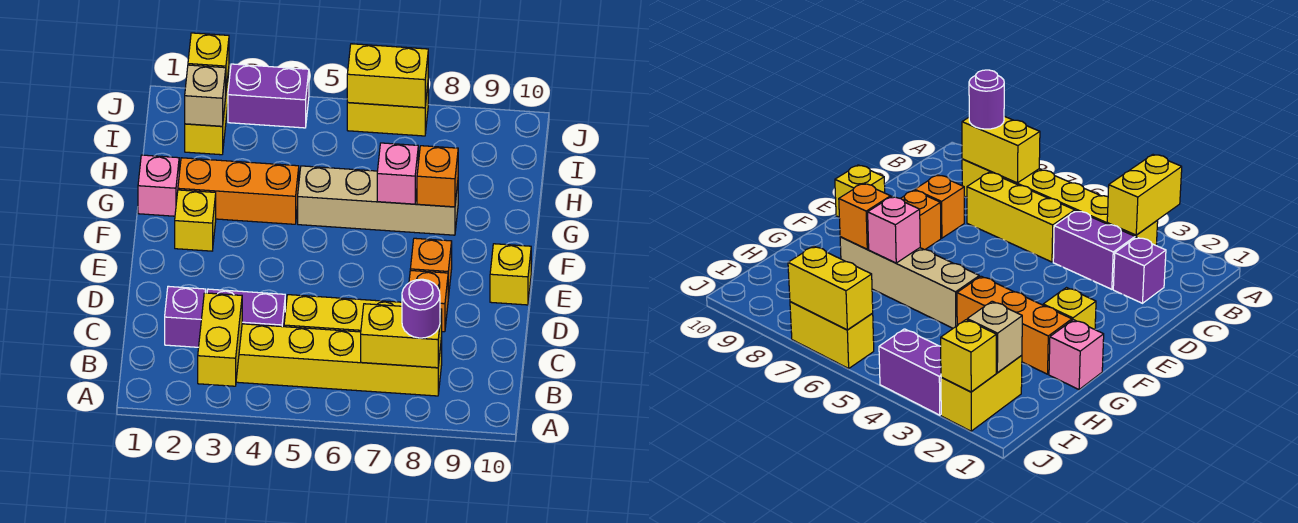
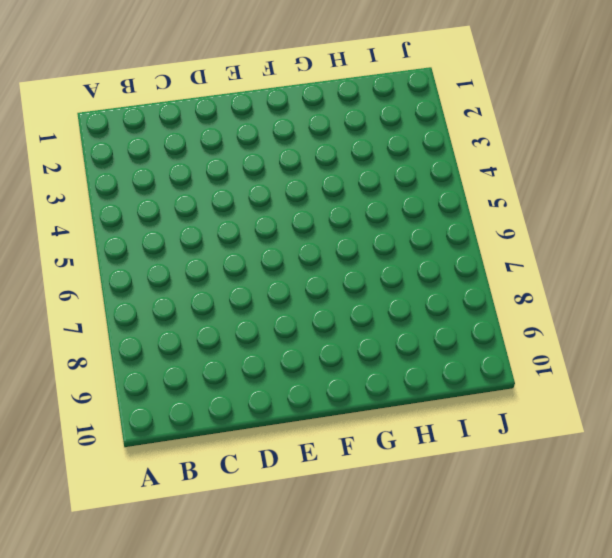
none -> yellow 1x6 brick [236,324,442,396]
none -> purple 1x1 brick [165,286,206,347]
none -> purple 1x2 brick [207,289,285,327]

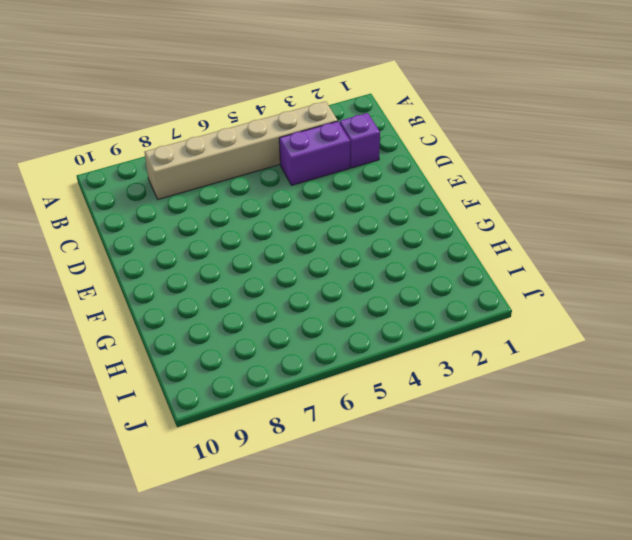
tan 1x6 brick [145,101,338,199] -> yellow 1x6 brick [236,324,442,396]
none -> yellow 1x3 brick [284,295,402,332]
none -> orange 1x1 brick [409,270,448,332]
none -> orange 1x1 brick [410,238,452,298]

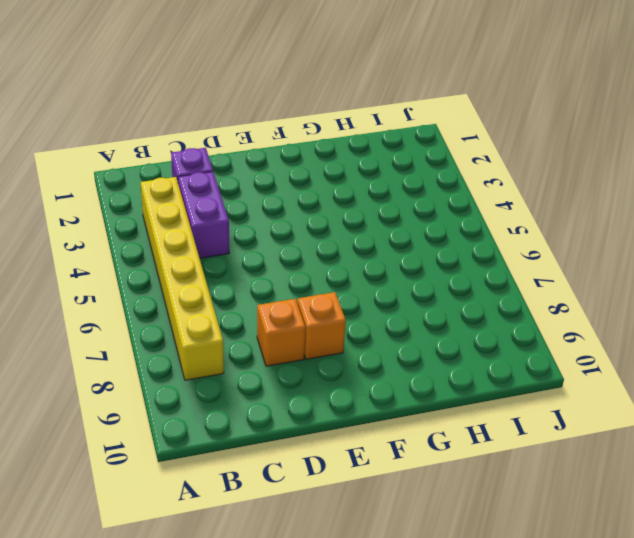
none -> yellow 1x3 brick [284,295,402,332]
none -> yellow 1x1 brick [490,244,531,305]
none -> yellow 1x1 brick [175,190,216,251]

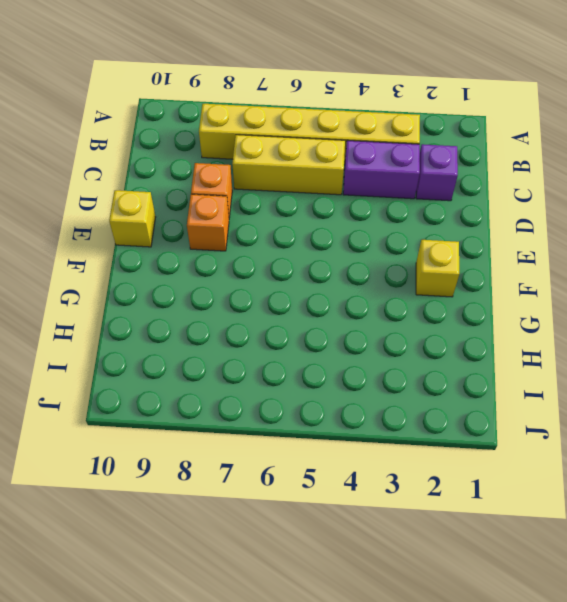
none -> pink 1x1 brick [138,155,179,216]
none -> orange 1x3 brick [178,158,299,224]
none -> tan 1x4 brick [298,166,458,235]

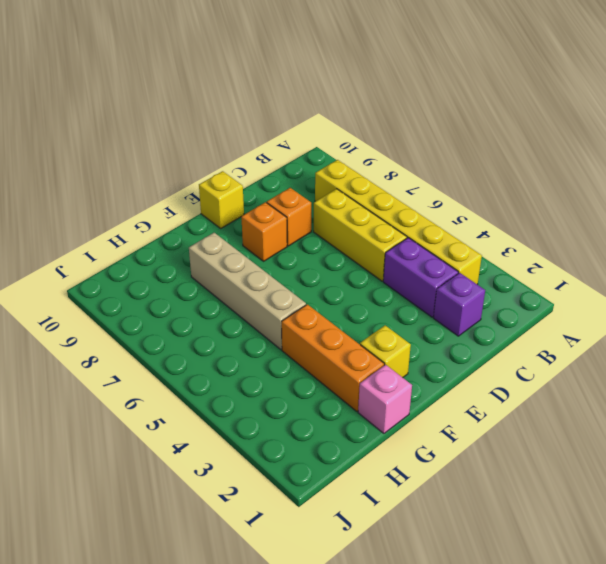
none -> yellow 1x2 brick [185,70,229,155]
none -> purple 1x2 brick [228,64,309,128]
none -> yellow 1x2 brick [347,86,428,136]

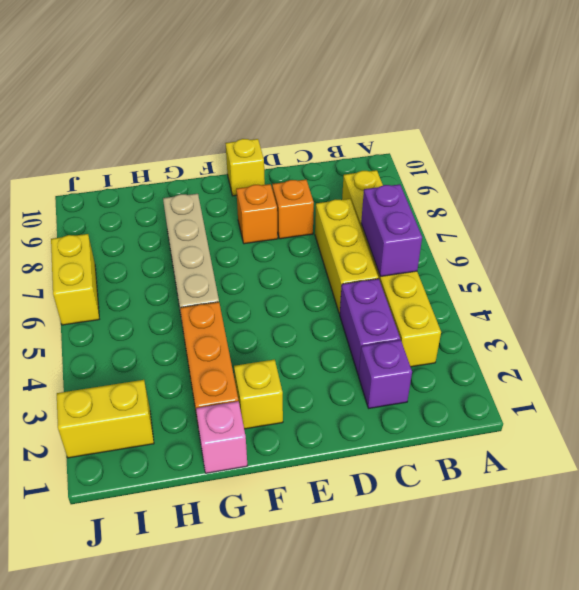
purple 1x2 brick [361,184,422,277] -> purple 1x2 brick moved to [228,64,309,128]
none -> yellow 1x2 brick [198,293,242,386]
none -> yellow 1x2 brick [361,304,442,368]
none -> pink 1x1 brick [377,143,418,204]

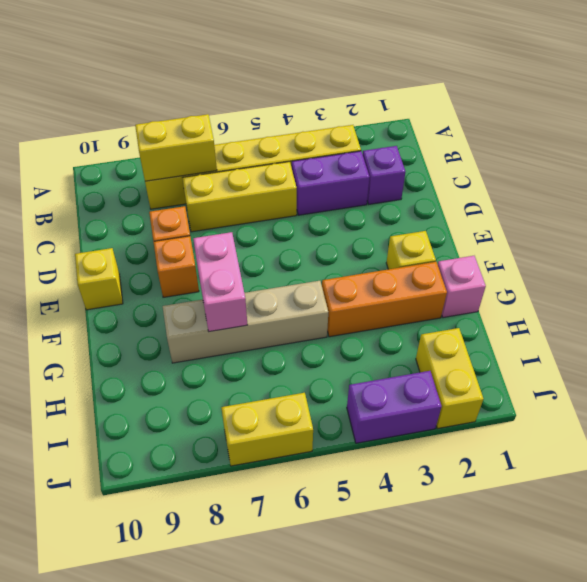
pink 1x2 brick [193,232,247,332] -> pink 1x1 brick [377,143,418,204]
none -> yellow 1x2 brick [198,293,242,386]
none -> orange 1x1 brick [417,146,458,207]
none -> tan 1x1 brick [185,65,226,126]

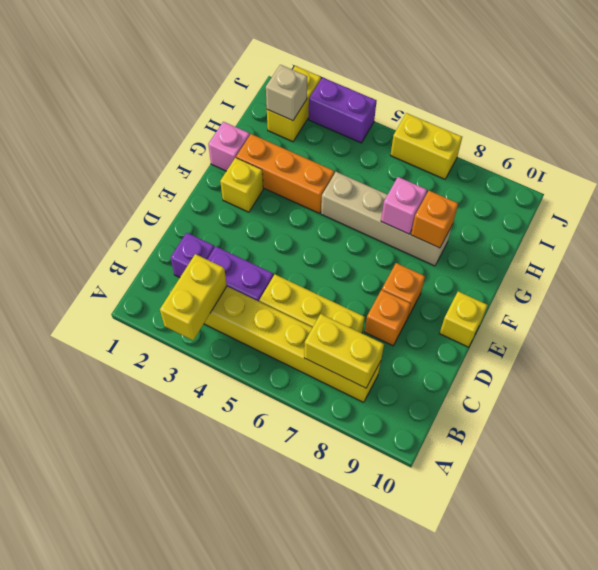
none -> yellow 1x1 brick [188,33,229,89]
none -> yellow 1x2 brick [347,44,428,108]
none -> purple 1x1 round brick [402,279,440,338]

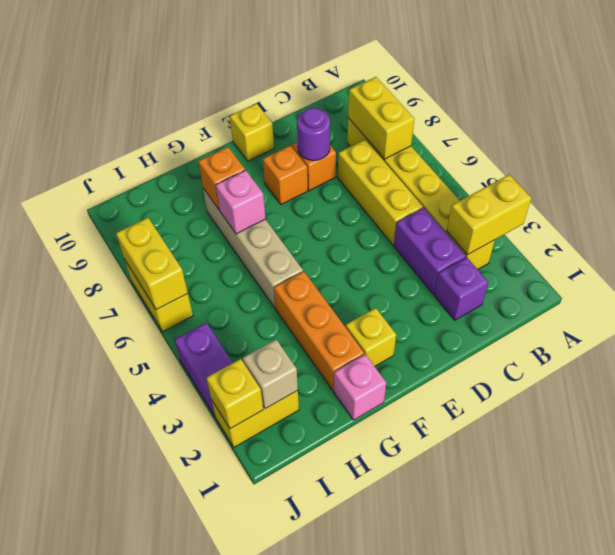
purple 1x1 round brick [297,108,330,161] -> purple 1x1 round brick moved to [402,279,440,338]

